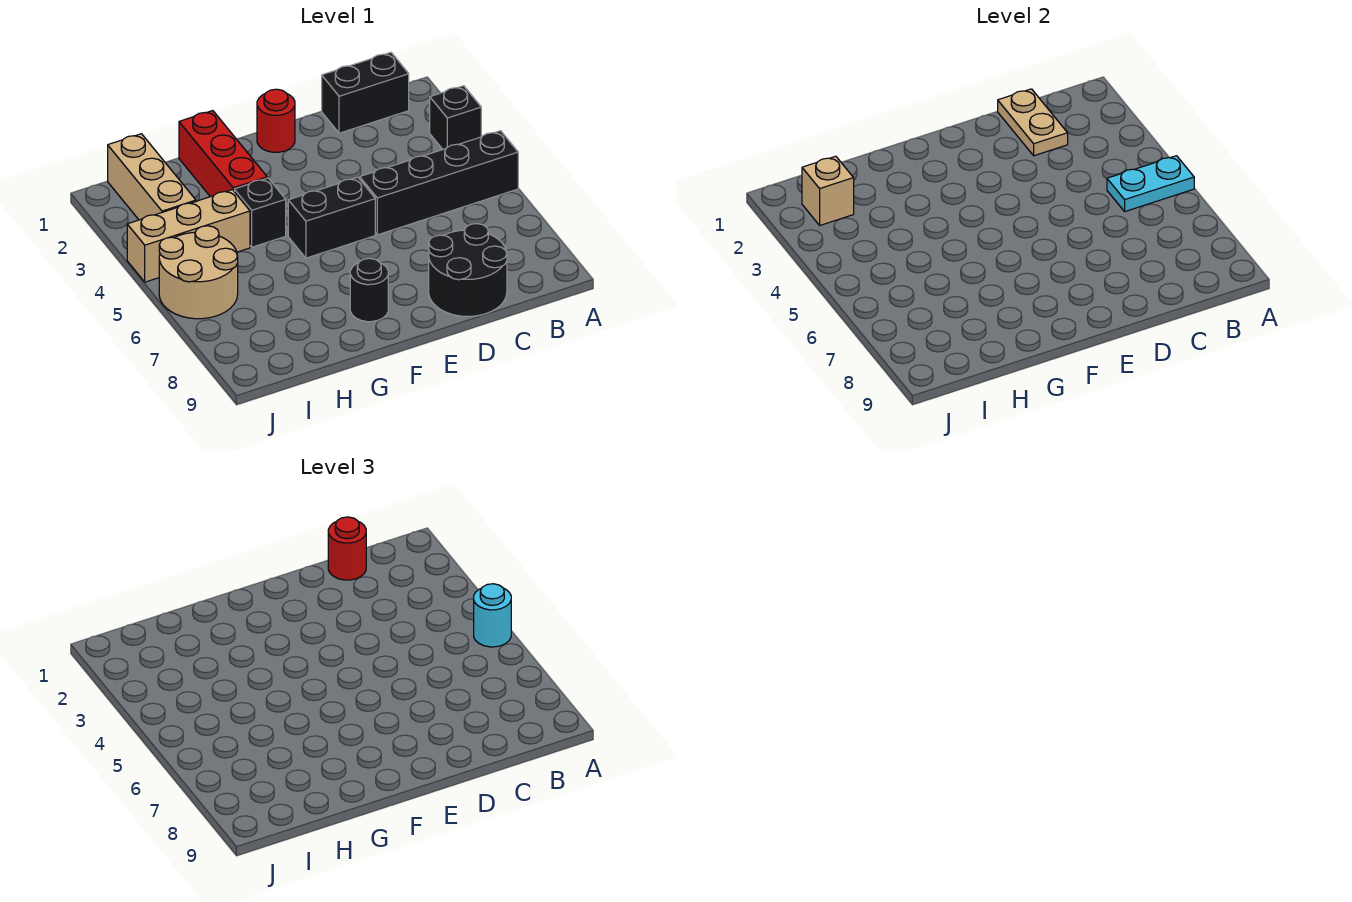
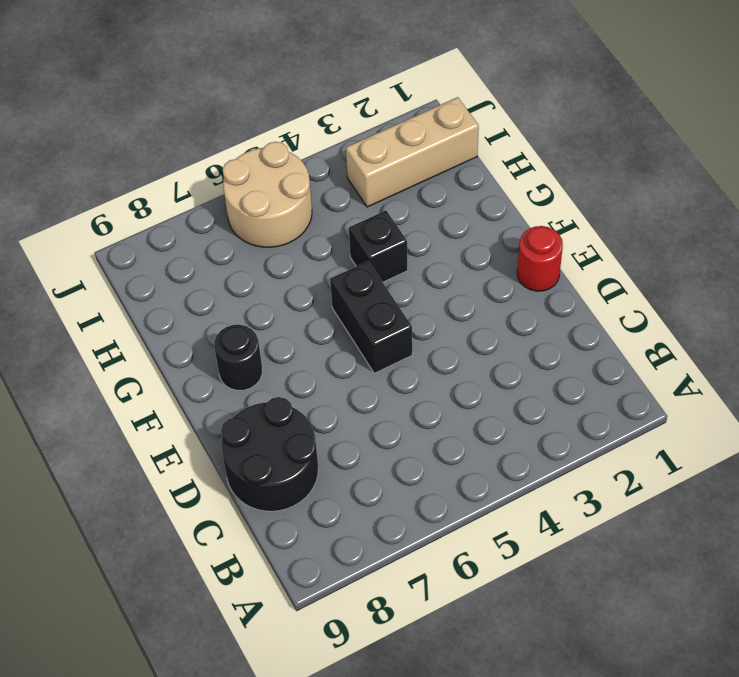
none -> black 1x1 brick [430,86,481,149]
none -> black 1x4 brick [360,131,518,235]
none -> black 1x2 brick [322,53,409,133]

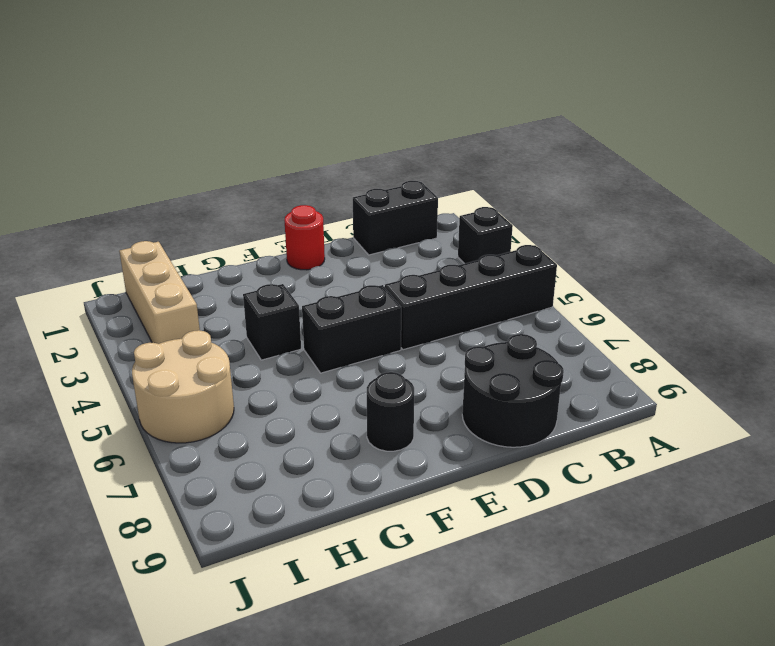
none -> red 1x3 brick [179,111,267,197]
none -> tan 1x3 brick [127,190,250,282]
none -> cyan 1x2 plate [1107,156,1194,211]

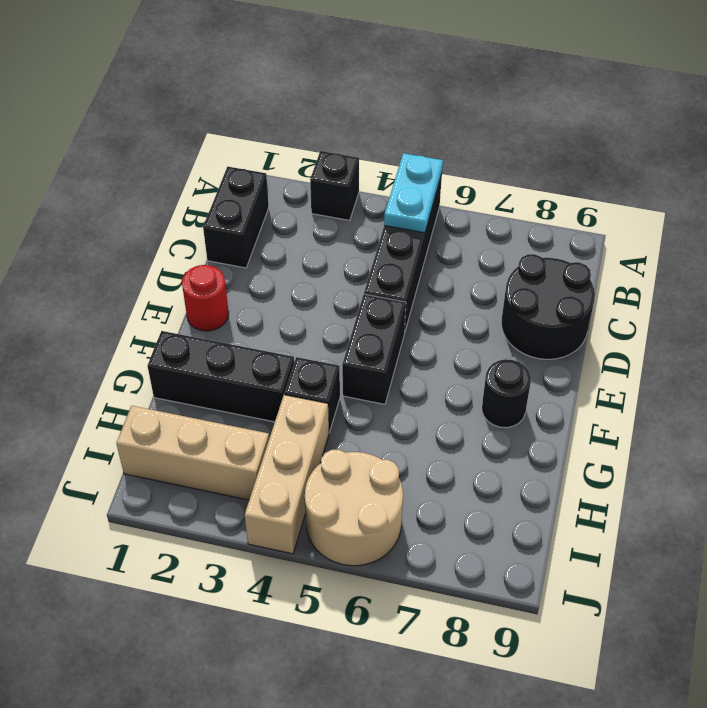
black 1x3 brick [148,331,294,422] -> red 1x3 brick [179,111,267,197]
none -> tan 1x2 plate [998,89,1068,156]
none -> tan 1x1 brick [802,156,854,225]
none -> cyan 1x1 round brick [474,584,511,647]

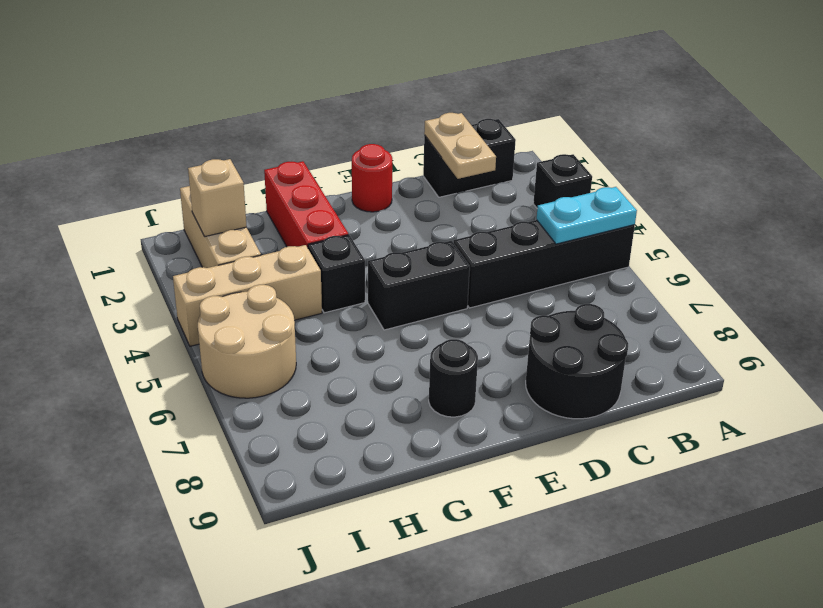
none -> cyan 1x1 round brick [474,584,511,647]
none -> red 1x1 round brick [328,517,366,580]

